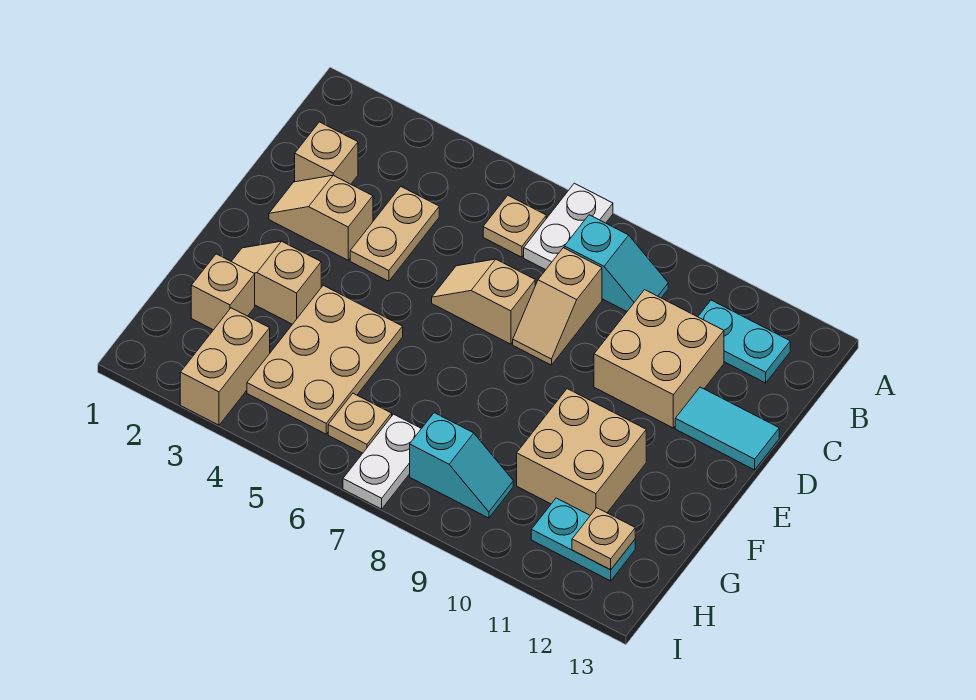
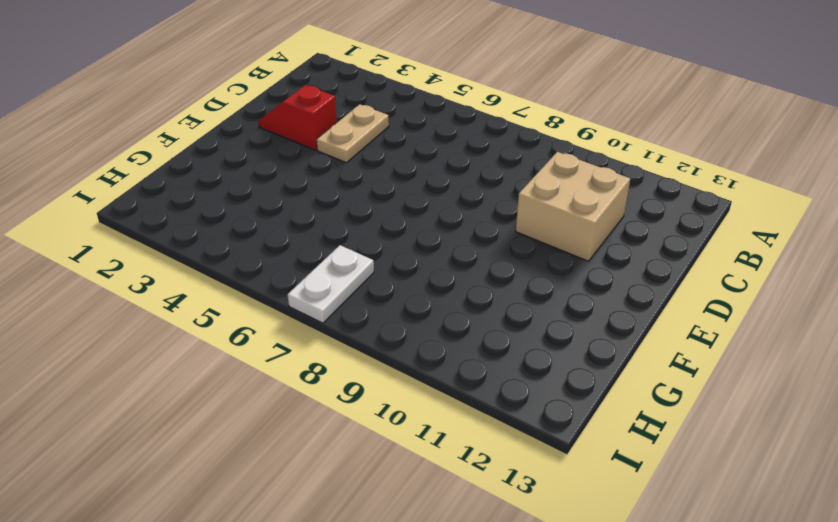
red 1x2 slope [258,85,337,150] -> tan 1x2 slope [269,175,373,260]
none -> white 1x2 plate [524,183,613,270]
none -> tan 1x1 plate [483,196,546,257]
none -> cyan 1x2 slope [564,215,668,311]

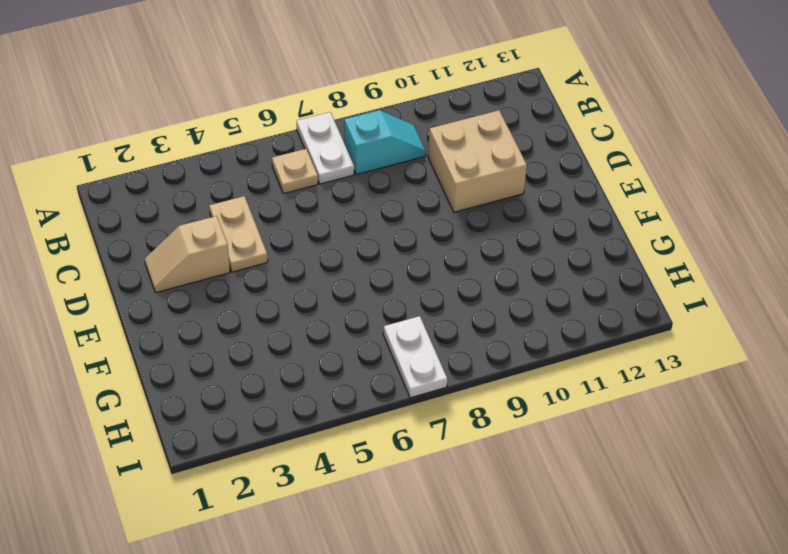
none -> cyan 1x2 plate [698,300,790,383]
none -> tan 1x1 brick [295,122,358,184]
none -> tan 1x2 slope [513,248,602,365]

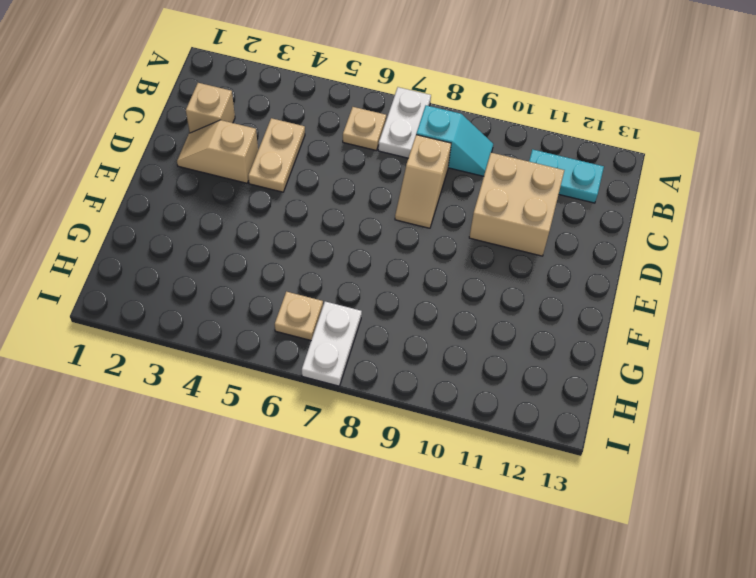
none -> tan 1x2 slope [432,259,535,344]
none -> cyan 1x2 tile [675,387,779,470]
none -> tan 1x2 slope [231,241,321,324]

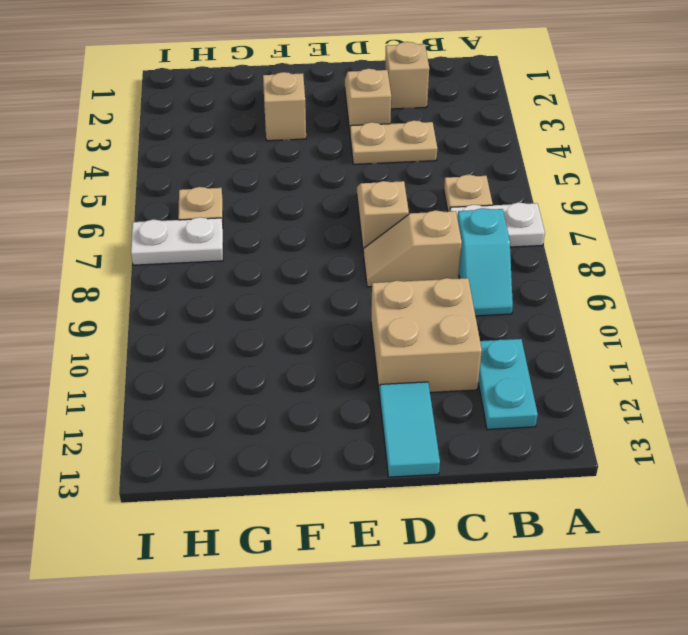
none -> tan 2x3 plate [247,285,403,434]
none -> tan 2x2 brick [517,389,646,515]
none -> tan 1x1 brick [191,254,255,330]

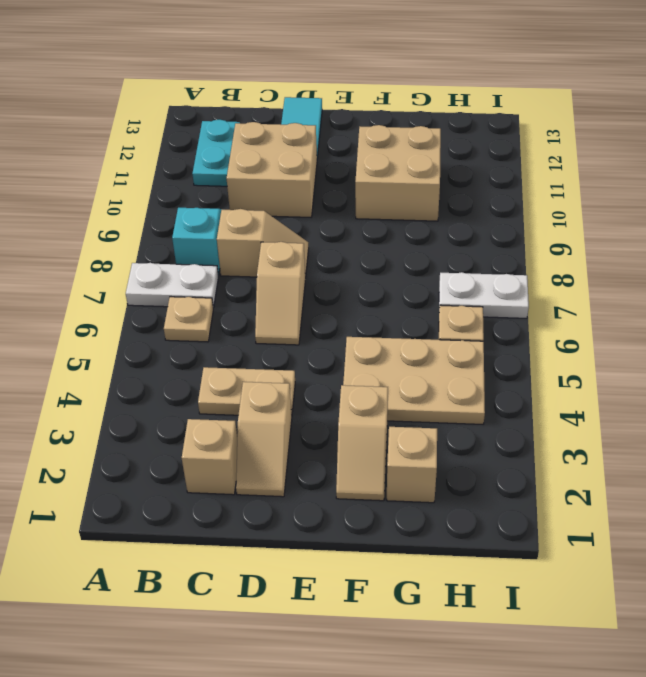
none -> tan 1x2 brick [180,308,270,425]
none -> cyan 1x2 slope [410,413,513,518]
none -> cyan 1x2 plate [531,498,635,581]

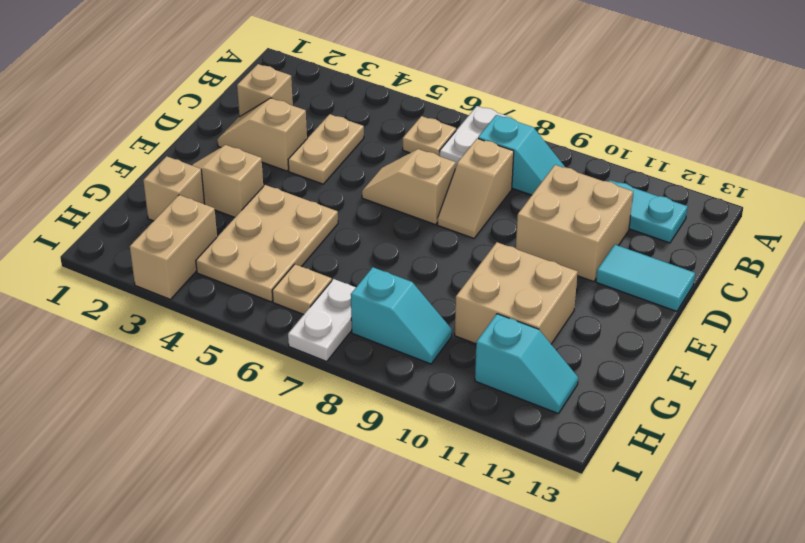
cyan 1x2 slope [475,314,578,414] -> cyan 1x2 plate [531,498,635,581]
none -> tan 1x1 plate [572,508,635,570]

